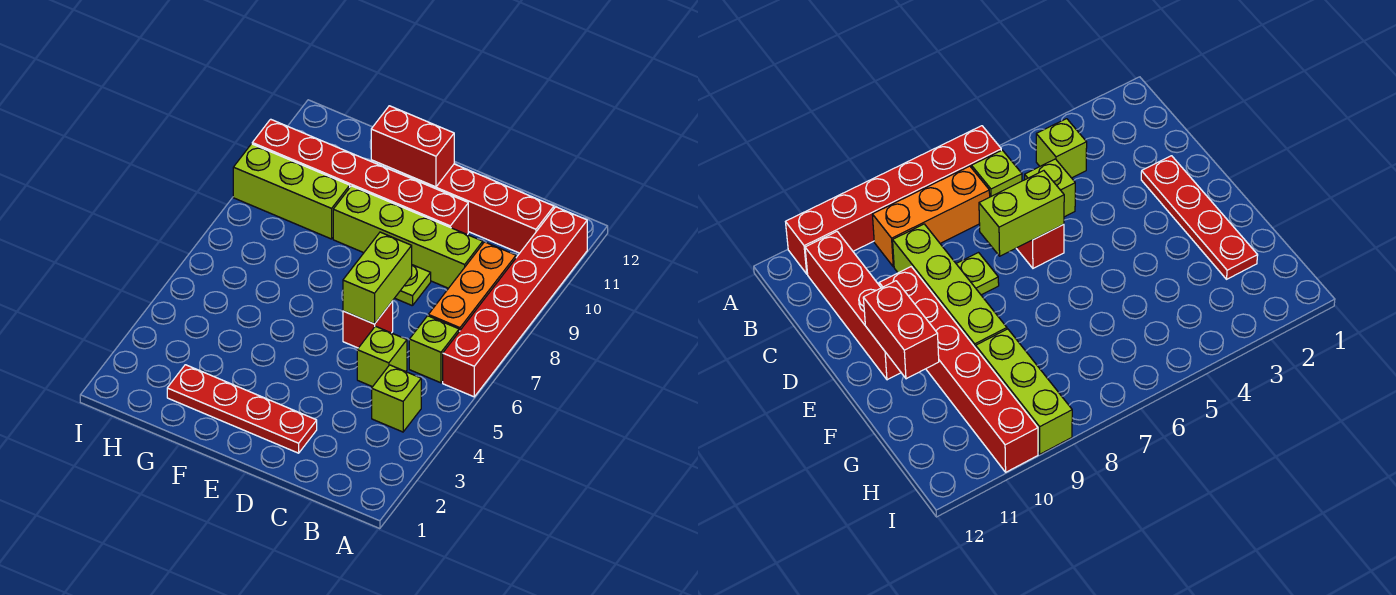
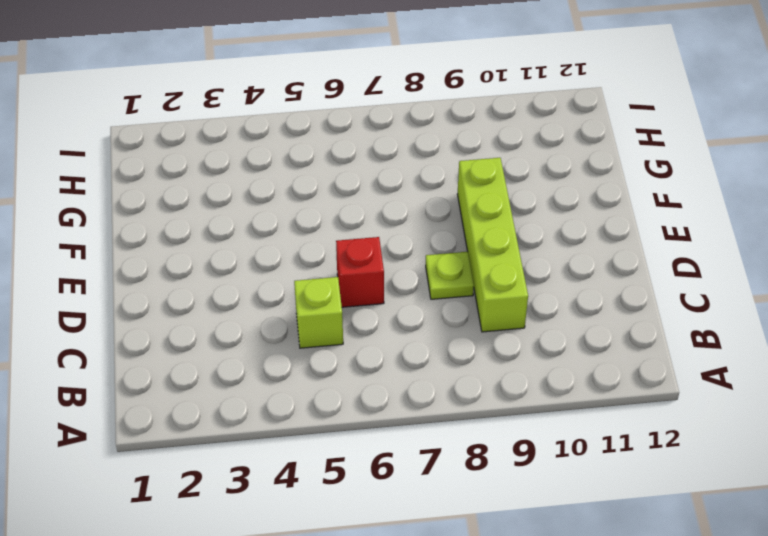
none -> red 1x6 brick [443,207,587,397]
none -> lime 1x1 brick [372,365,421,432]
none -> lime 1x1 brick [409,316,459,383]

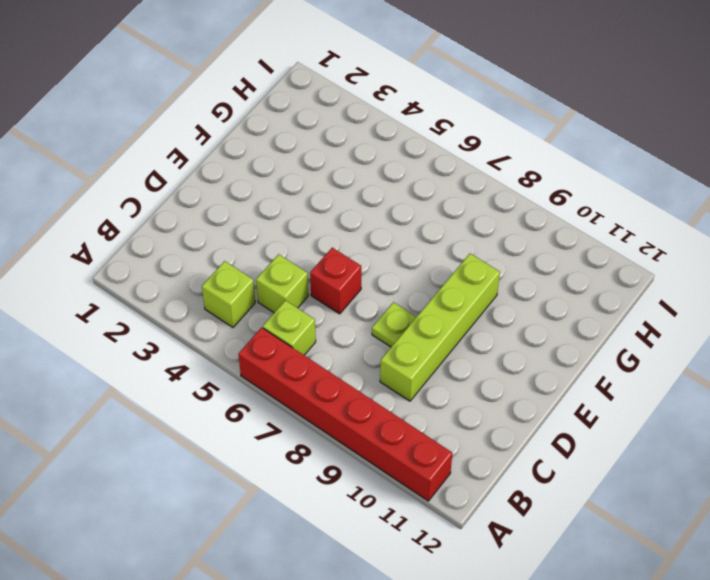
none -> orange 1x3 brick [428,242,516,331]
none -> red 1x4 brick [404,164,554,253]
none -> red 1x4 plate [167,365,317,453]

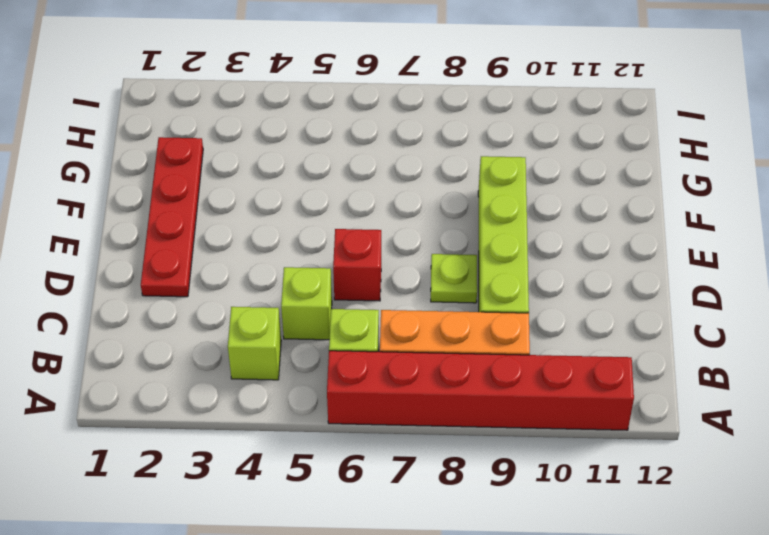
none -> red 1x4 brick [404,164,554,253]
none -> red 1x6 brick [252,119,468,235]
none -> lime 1x3 brick [233,144,350,239]

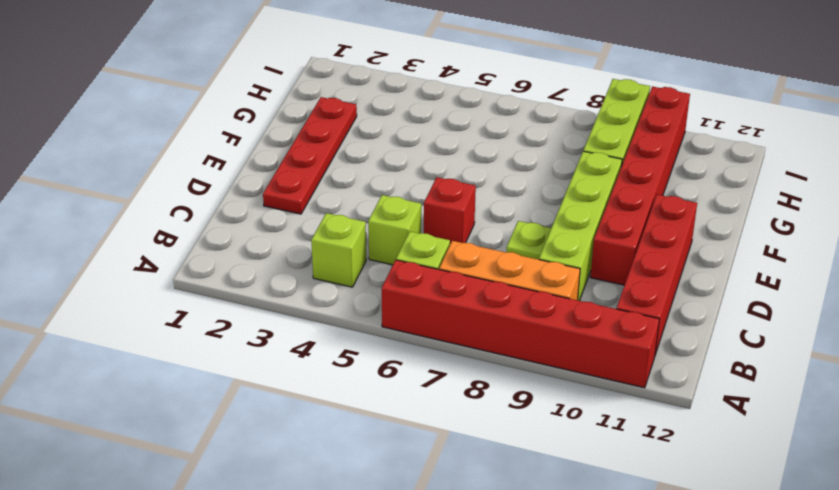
none -> lime 1x2 brick [343,232,412,324]
none -> red 1x2 brick [371,106,454,187]

